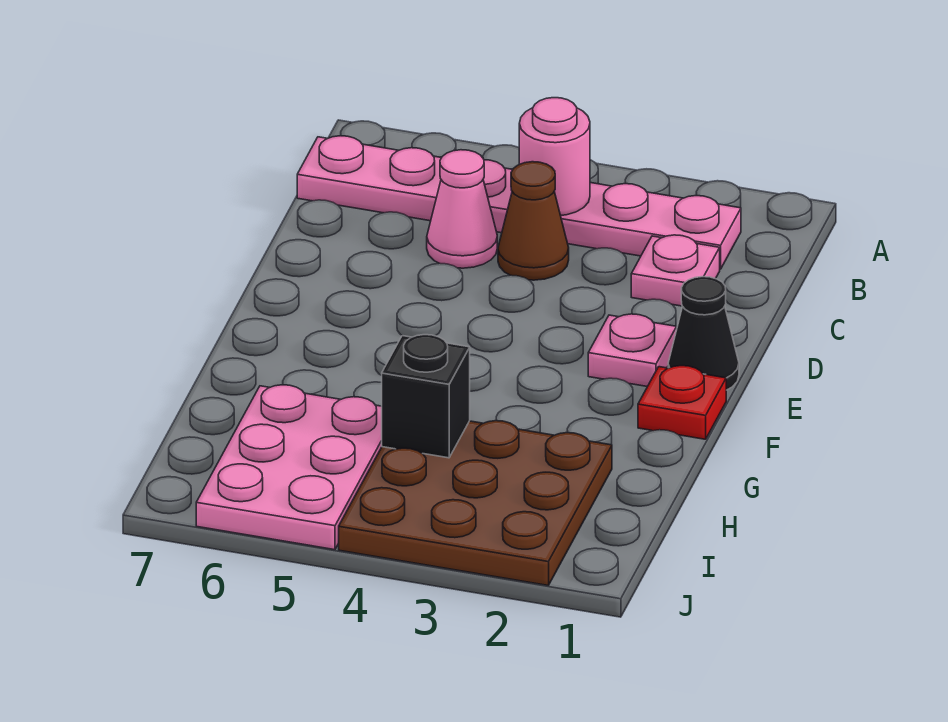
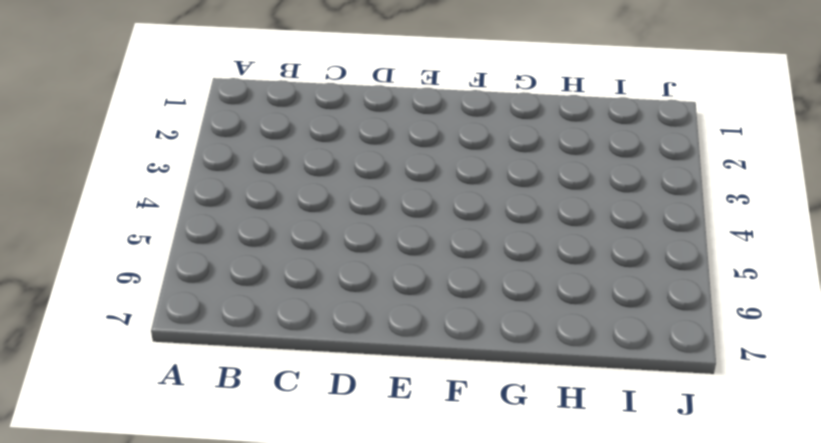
none -> pink 1x6 plate [297,136,741,269]
none -> pink 1x1 plate [631,235,720,306]

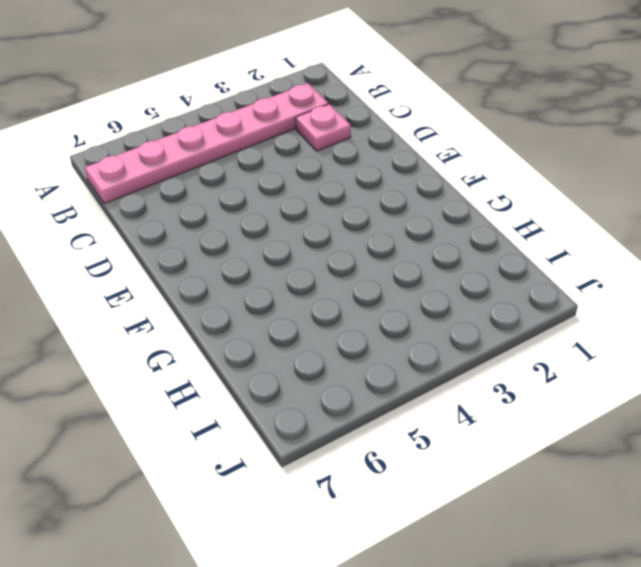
none -> brown 1x1 cone [498,162,569,280]
none -> pink 1x1 cone [427,150,497,268]

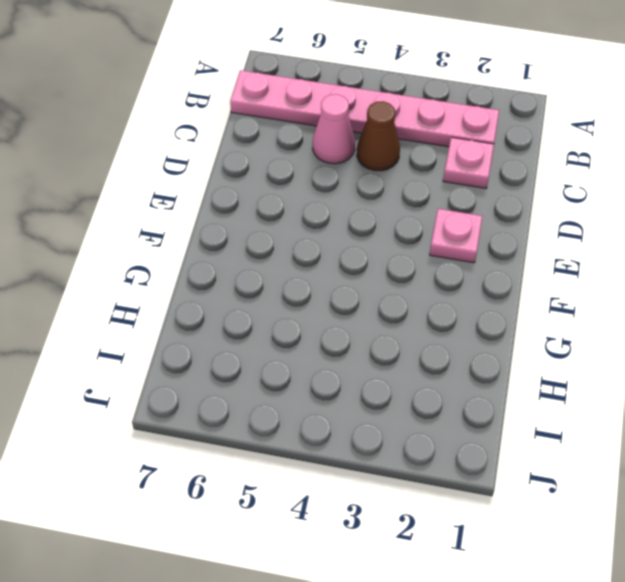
none -> black 1x1 cone [668,277,739,390]
none -> red 1x1 plate [638,366,726,439]

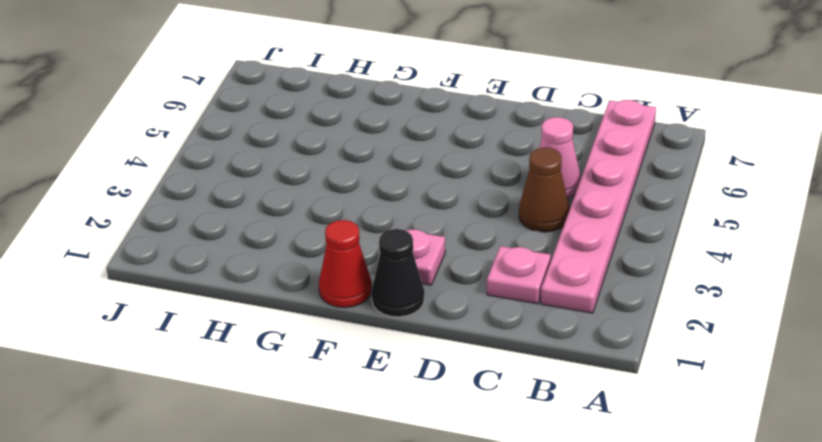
red 1x1 cone [319,220,372,308] -> red 1x1 plate [638,366,726,439]
none -> brown 3x3 plate [339,420,612,585]
none -> pink 2x3 plate [196,385,382,550]

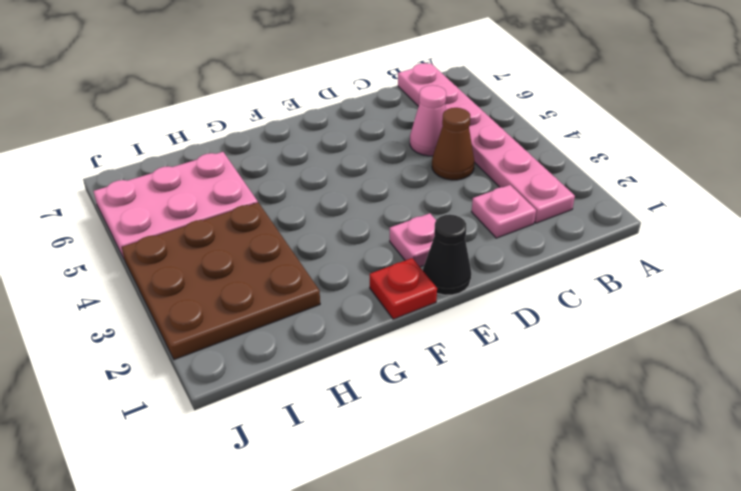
none -> pink 1x1 round brick [519,98,590,215]
none -> black 1x1 brick [382,335,470,458]

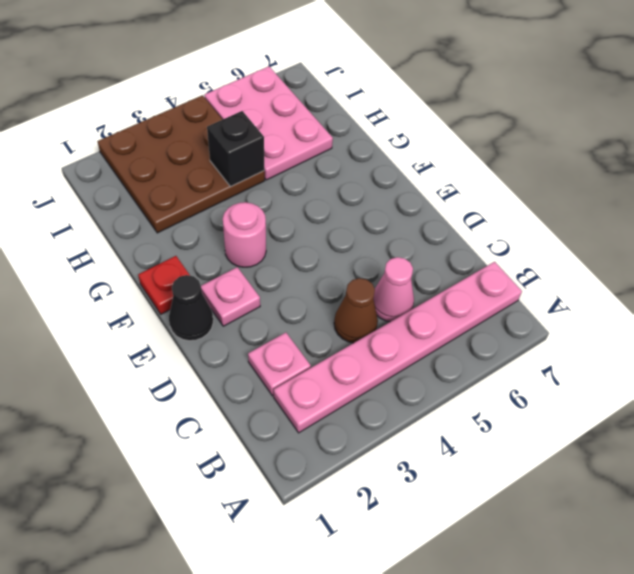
pink 1x1 round brick [223,202,266,267] -> pink 1x1 round brick moved to [519,98,590,215]

